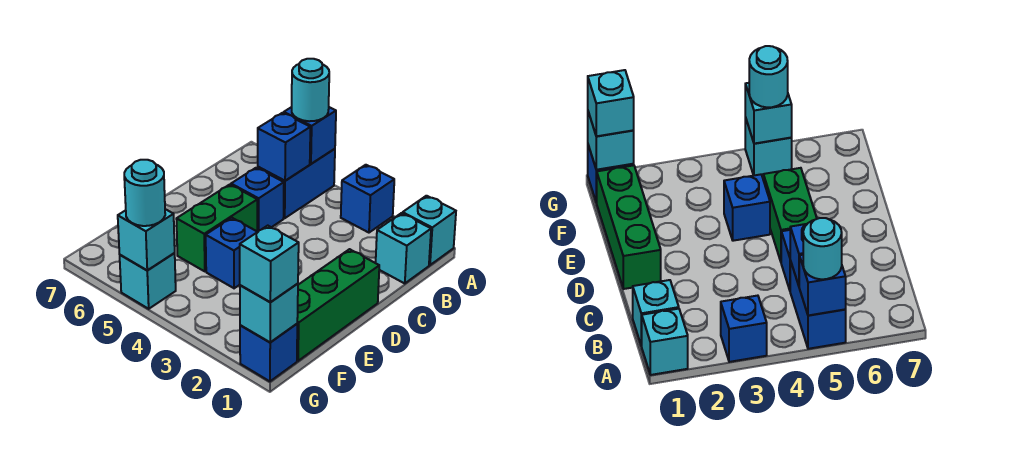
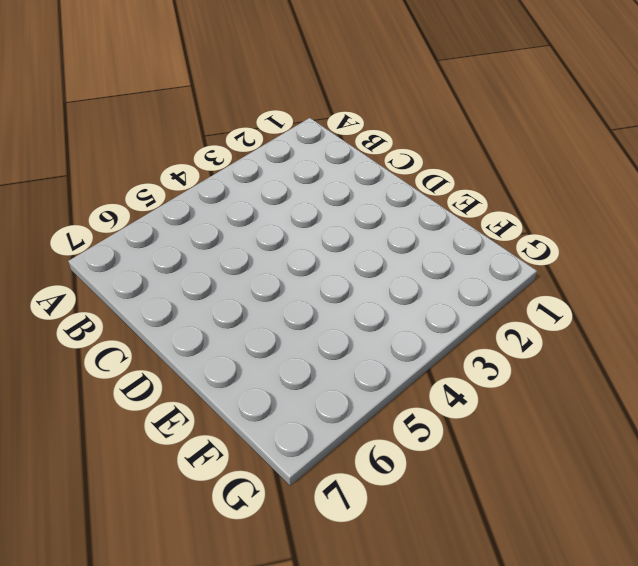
none -> cyan 1x1 brick [403,196,456,265]
none -> blue 1x1 brick [341,165,394,233]
none -> blue 1x2 brick [258,149,335,218]

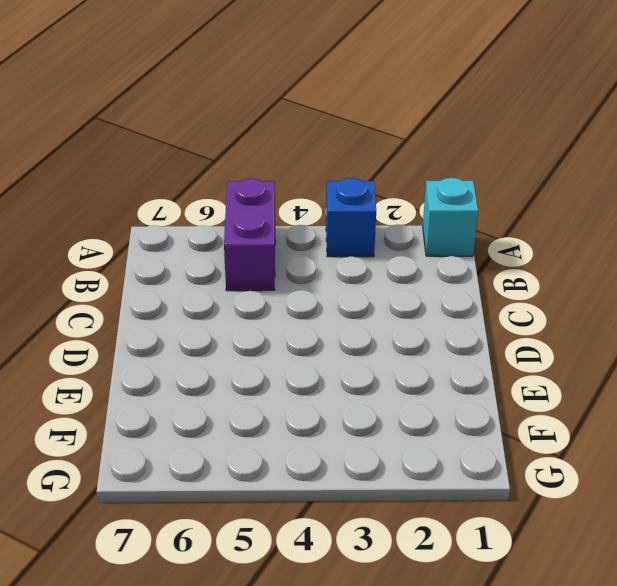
purple 1x2 brick [224,178,275,291] -> blue 1x2 brick [258,149,335,218]
none -> cyan 1x1 brick [376,213,431,284]
none -> blue 1x1 brick [231,168,284,232]
none -> green 1x3 brick [297,249,379,361]

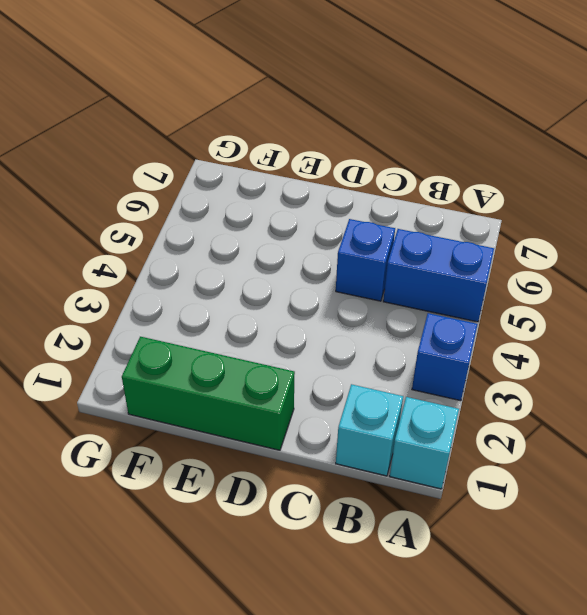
none -> green 1x2 brick [177,185,257,271]
none -> blue 1x1 brick [206,218,257,288]
none -> blue 1x1 brick [240,324,297,381]

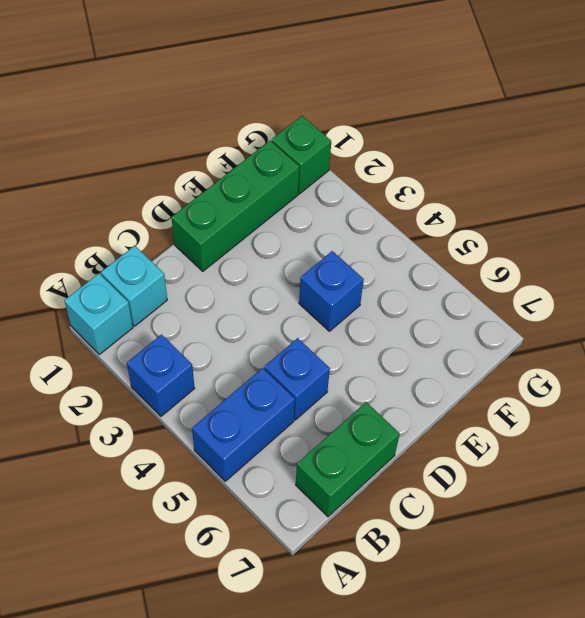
green 1x2 brick [296,402,400,517] -> green 1x2 brick moved to [177,185,257,271]
green 1x1 brick [272,116,331,194] -> blue 1x1 brick [240,324,297,381]
none -> cyan 1x1 brick [120,253,176,309]
none -> blue 1x1 brick [284,107,336,164]
none -> blue 1x1 brick [258,113,310,181]

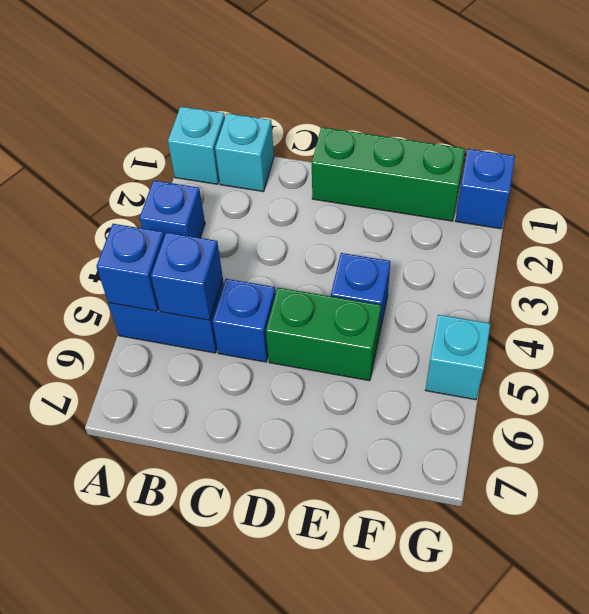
none -> cyan 1x1 brick [240,284,298,342]
none -> cyan 1x1 brick [118,209,175,270]
none -> cyan 1x1 round brick [292,59,329,121]

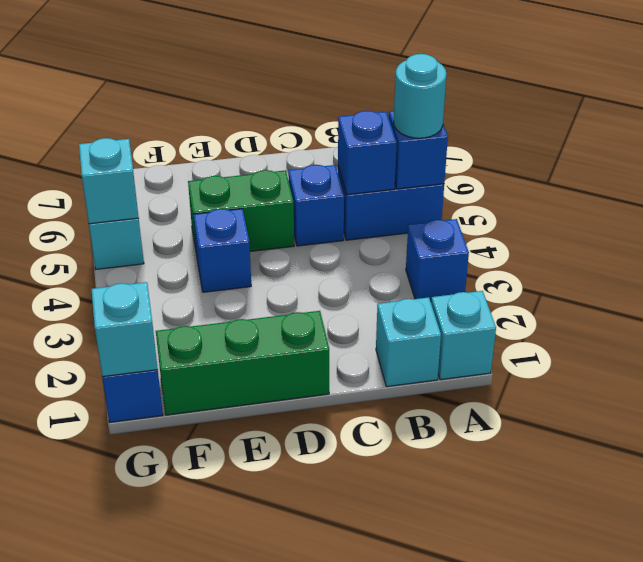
none -> cyan 1x1 brick [240,226,299,302]
none -> cyan 1x1 round brick [124,160,165,226]

